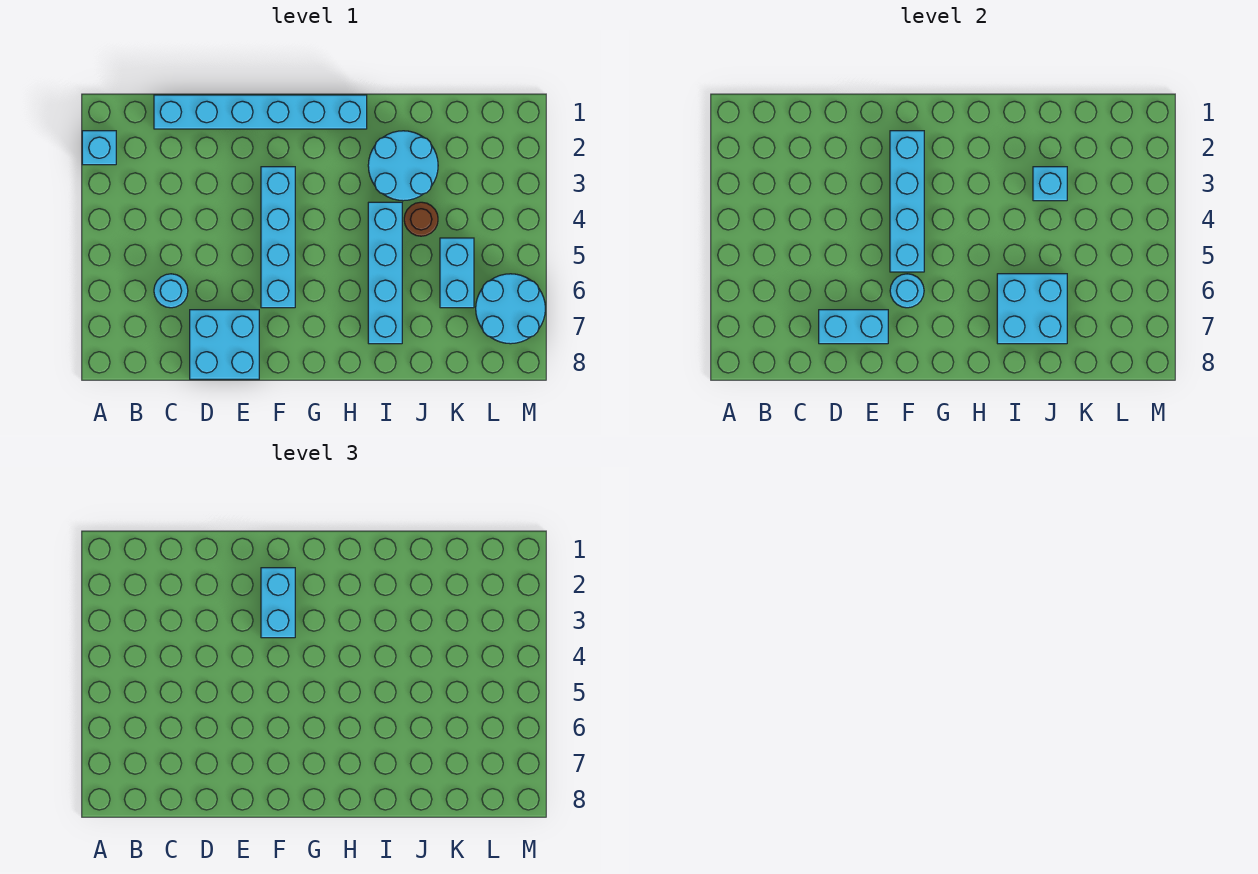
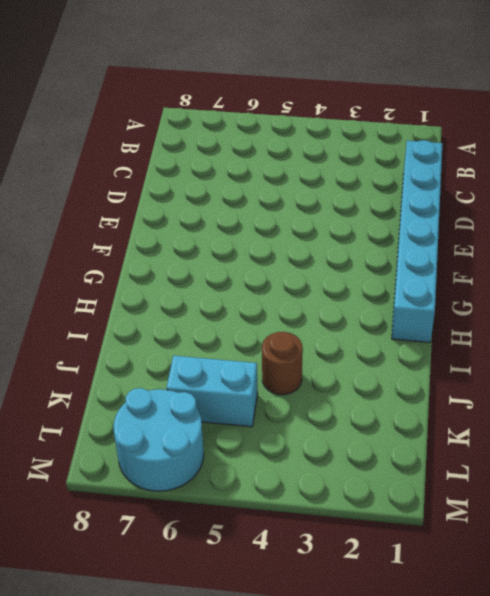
none -> cyan 1x1 brick [82,131,116,165]
none -> cyan 1x1 round brick [154,274,188,308]
none -> cyan 2x2 brick [190,310,259,379]

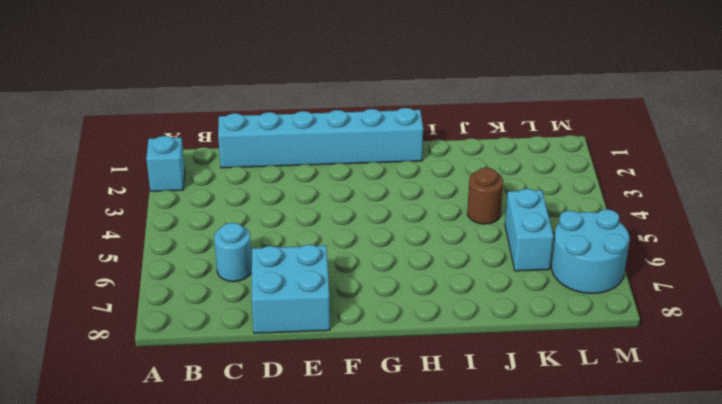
none -> cyan 1x4 brick [261,167,295,308]
none -> cyan 2x2 round brick [368,131,438,201]
none -> cyan 1x4 brick [368,202,402,344]

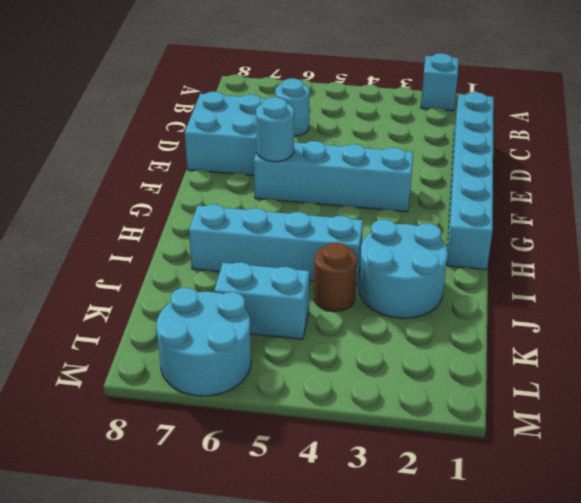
none -> cyan 1x2 brick [819,310,888,344]
none -> cyan 1x4 brick [890,131,924,272]
none -> cyan 2x2 brick [997,274,1067,344]

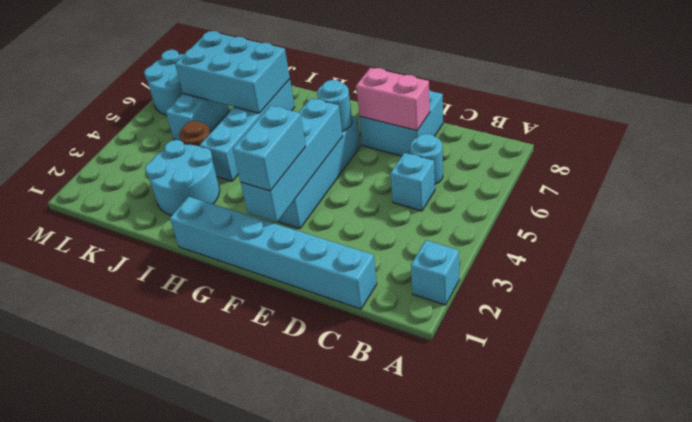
cyan 1x1 brick [390,153,435,211] -> cyan 1x1 brick moved to [1033,167,1067,201]
pink 1x2 brick [356,68,430,131] -> cyan 1x2 brick [819,310,888,344]
cyan 2x3 brick [175,31,290,113] -> cyan 2x2 brick [997,274,1067,344]

